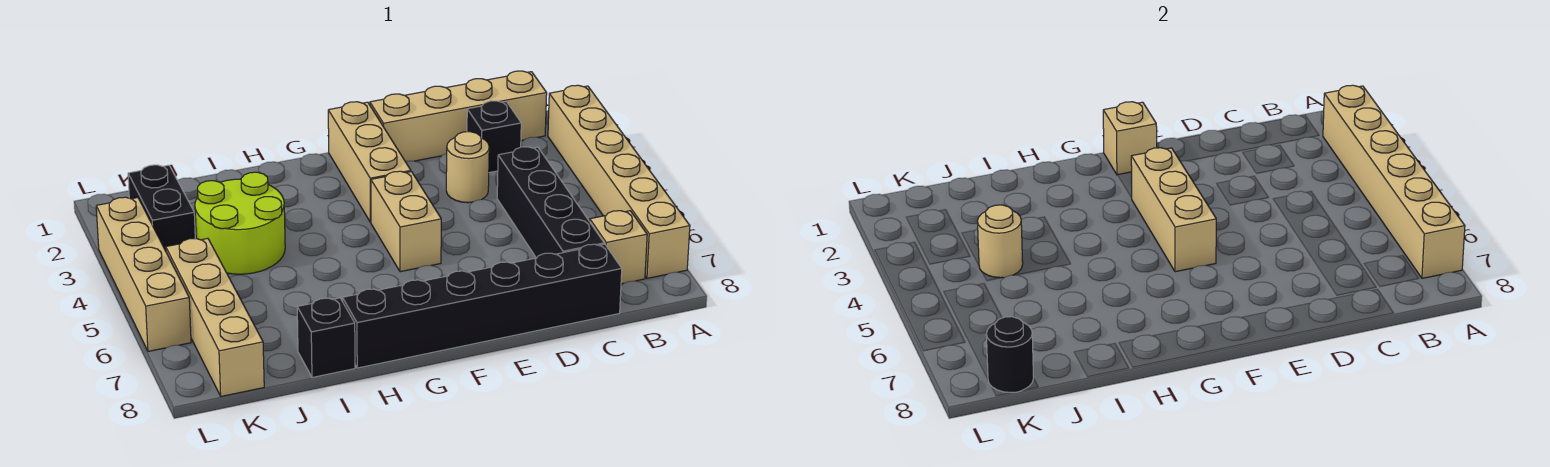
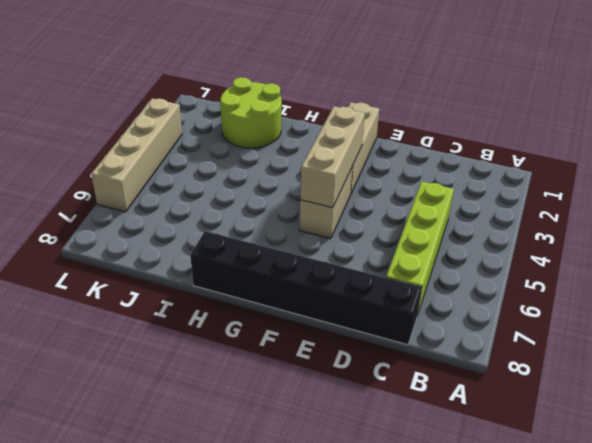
lime 1x4 brick [386,181,454,313] -> black 1x4 brick [497,147,604,258]
lime 2x2 round brick [220,77,282,148] -> lime 2x2 round brick moved to [195,172,285,274]
none -> tan 1x6 brick [548,85,690,278]
none -> tan 1x4 brick [370,71,547,162]
none -> tan 1x1 brick [589,211,647,284]

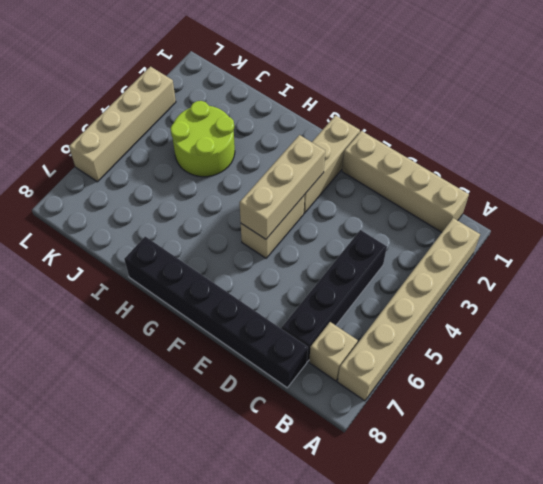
none -> black 1x1 brick [467,101,521,173]
none -> tan 1x1 round brick [446,132,489,203]
none -> black 1x1 brick [297,298,355,377]

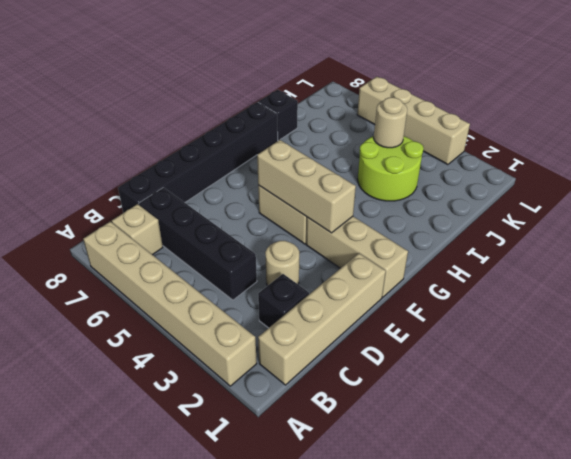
none -> black 1x2 brick [128,165,195,251]
none -> tan 1x4 brick [166,238,264,396]
none -> tan 1x6 brick [1323,85,1465,278]

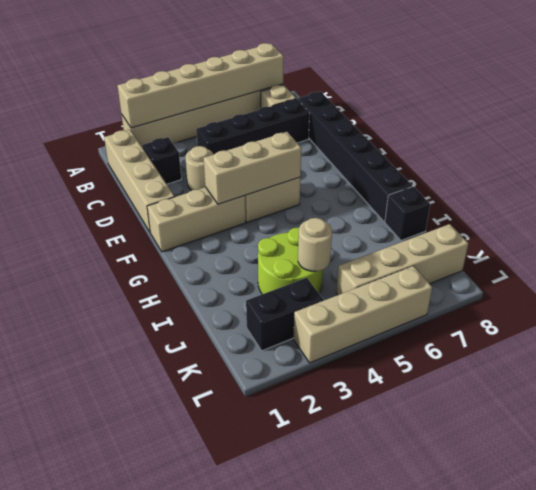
none -> tan 1x1 brick [1103,102,1157,175]
none -> black 1x1 round brick [986,317,1034,393]

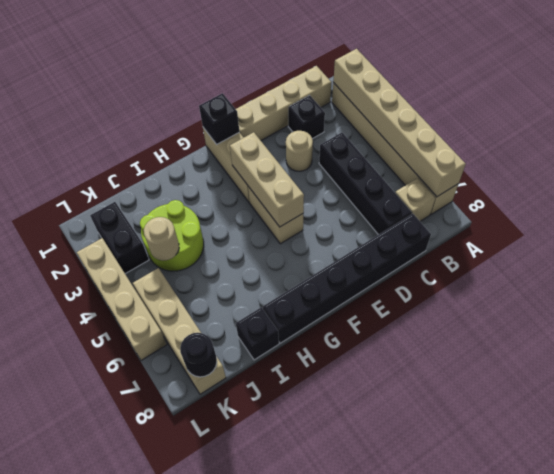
black 1x1 brick [199,93,239,144] -> tan 1x1 brick [1103,102,1157,175]

